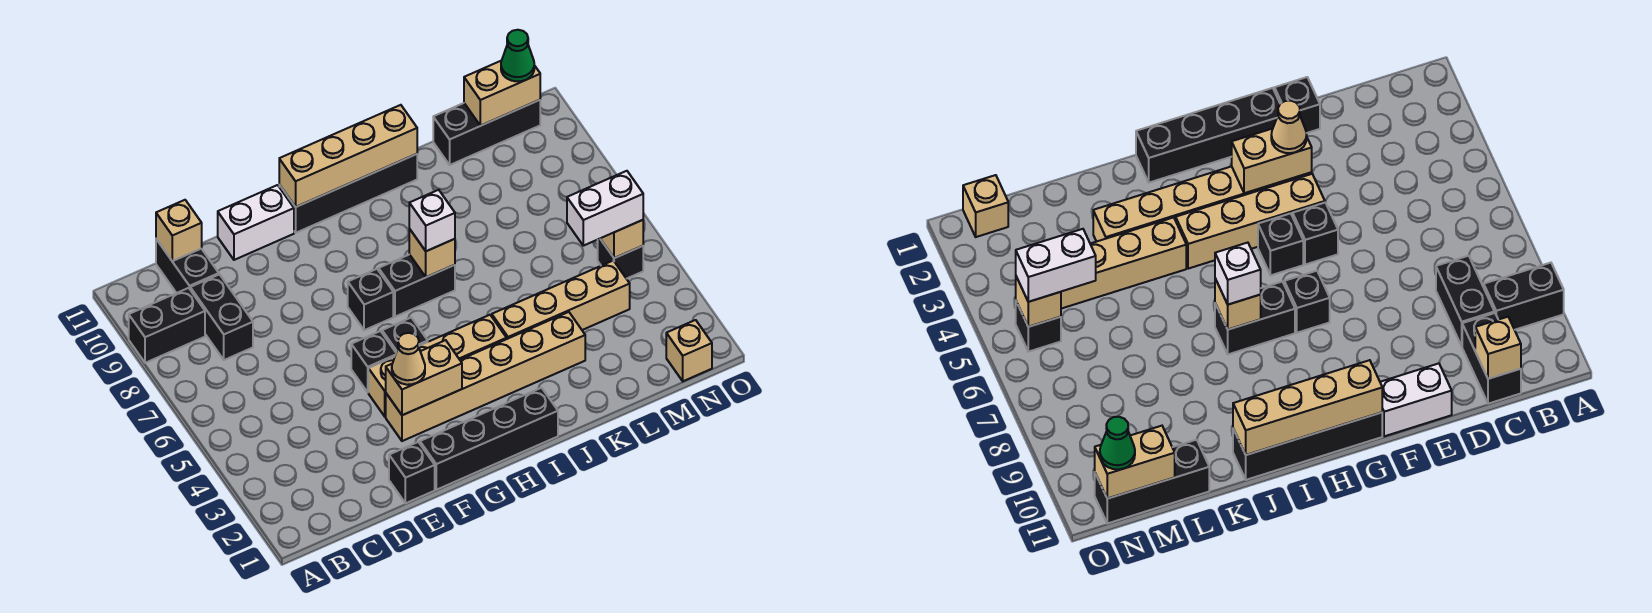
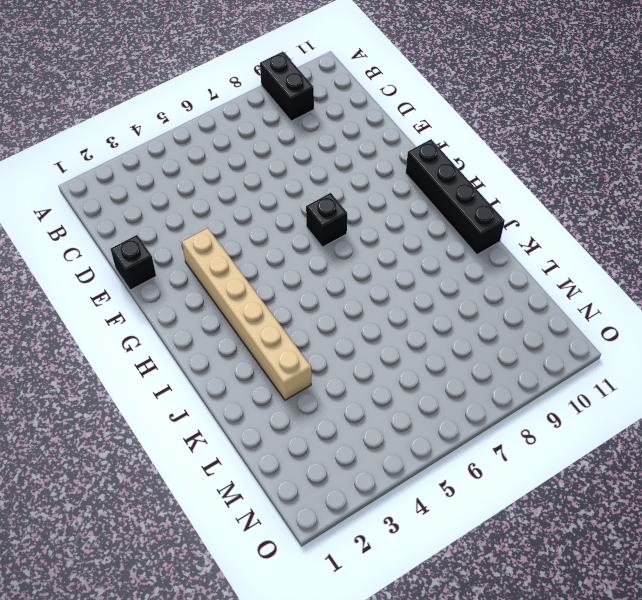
none -> black 1x2 brick [190,274,253,360]
none -> black 1x2 brick [156,239,219,293]
none -> white 1x2 brick [218,185,294,260]

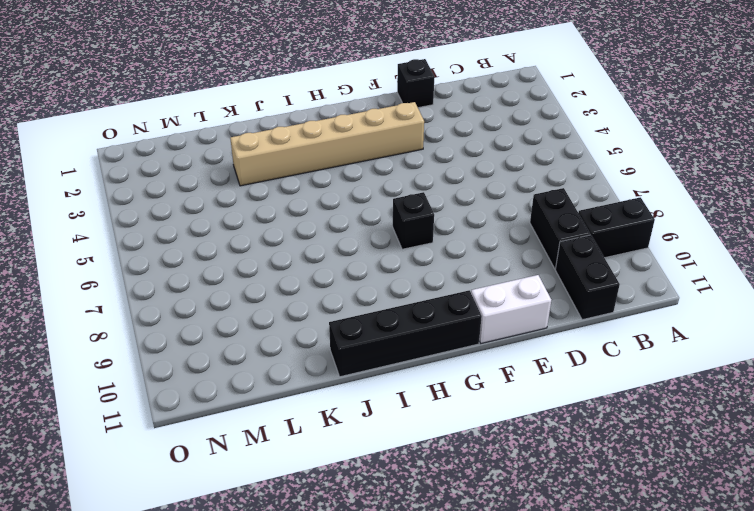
none -> black 1x4 brick [420,388,558,490]
none -> tan 1x4 brick [368,315,507,417]
none -> black 1x1 brick [351,331,396,392]

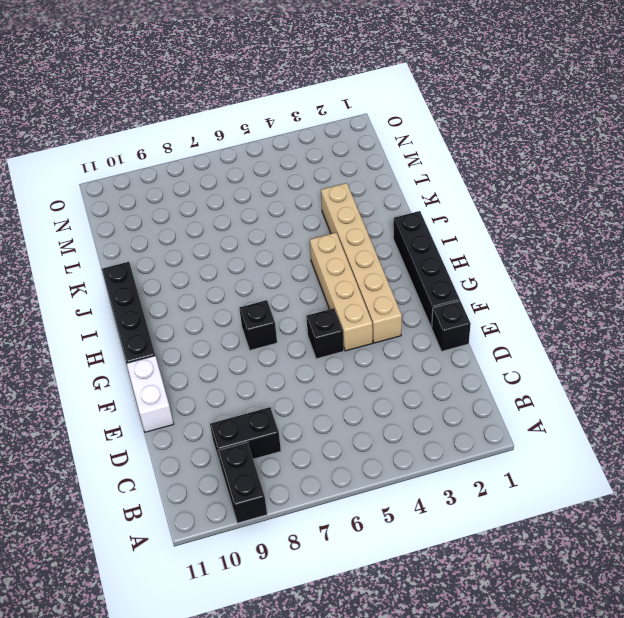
none -> black 1x2 brick [156,239,219,293]
none -> black 1x1 brick [382,318,428,352]
none -> black 1x2 brick [379,254,455,317]

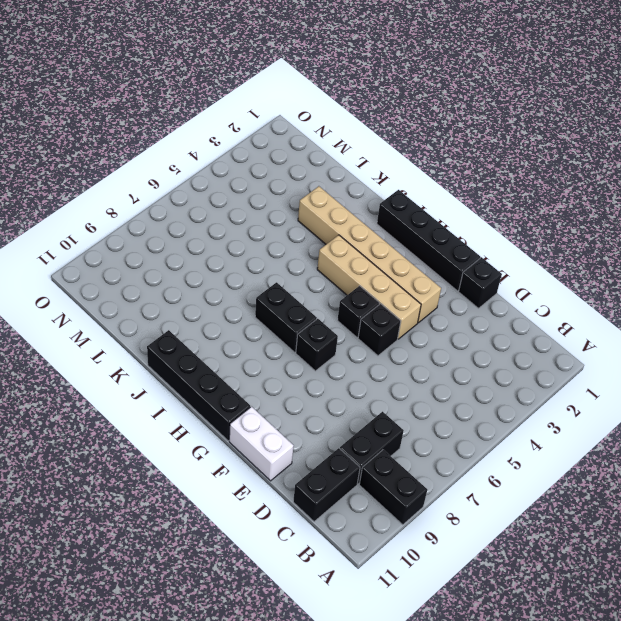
none -> tan 1x4 brick [492,261,630,339]
none -> black 1x3 brick [433,100,540,165]
none -> tan 1x1 brick [666,320,712,381]

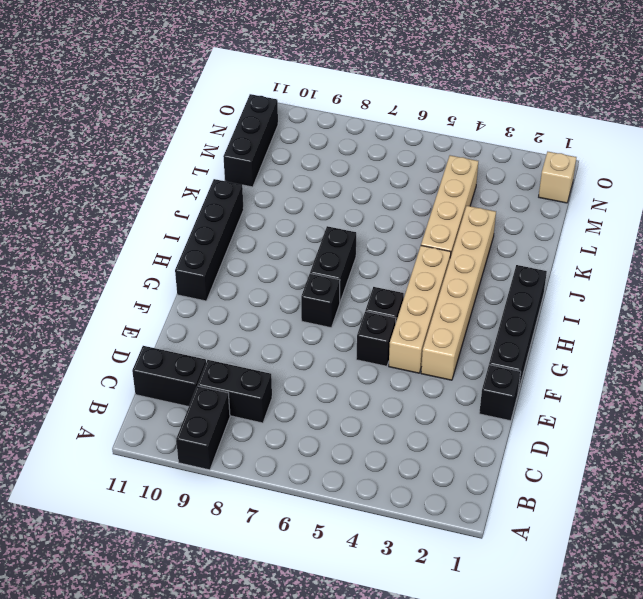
none -> white 1x2 brick [218,185,294,260]
none -> black 1x1 brick [598,239,643,279]
none -> tan 1x1 brick [156,200,202,261]

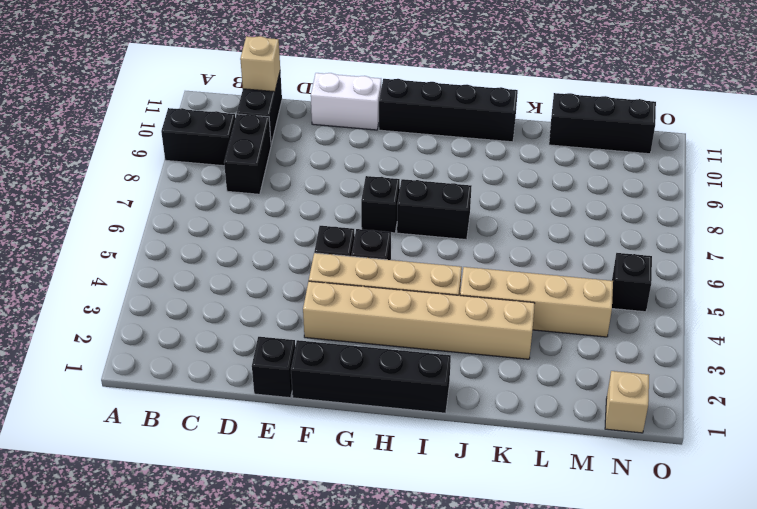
none -> tan 1x2 brick [386,340,462,415]
none -> tan 1x4 brick [279,105,417,207]
none -> tan 1x1 brick [409,229,455,277]

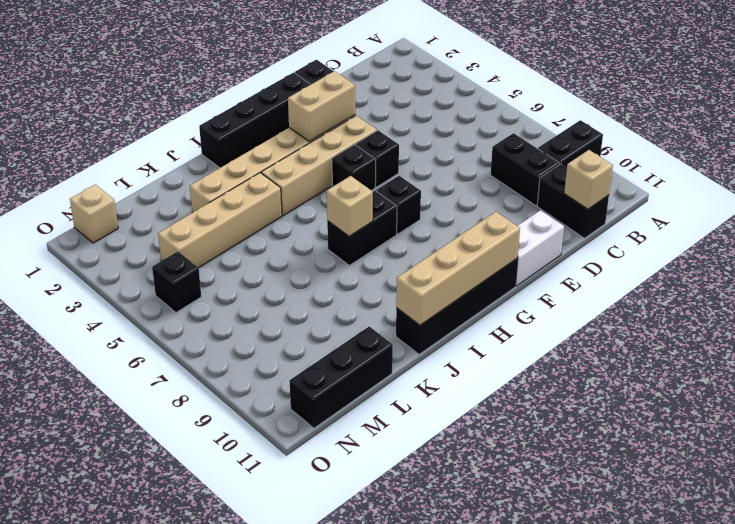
none -> tan 1x2 brick [464,60,540,126]
none -> tan 1x1 brick [600,220,643,258]
none -> tan 1x1 cone [392,333,425,385]

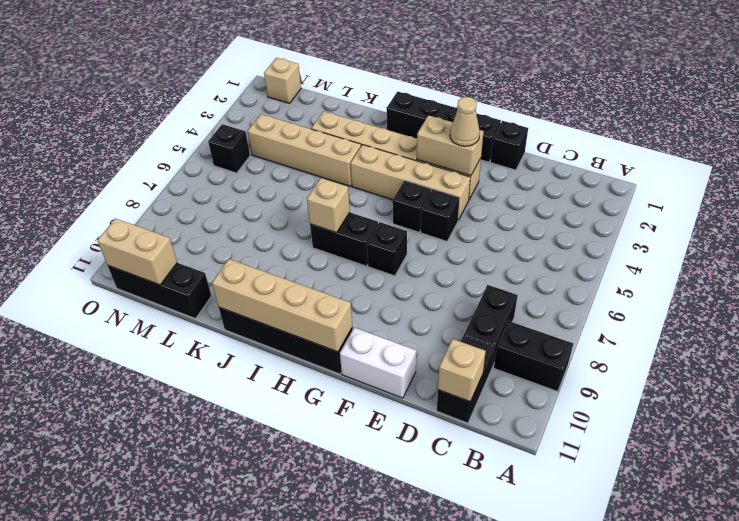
none -> tan 1x1 brick [600,220,643,258]
none -> white 1x1 brick [409,190,455,251]
none -> white 1x2 brick [567,171,643,246]

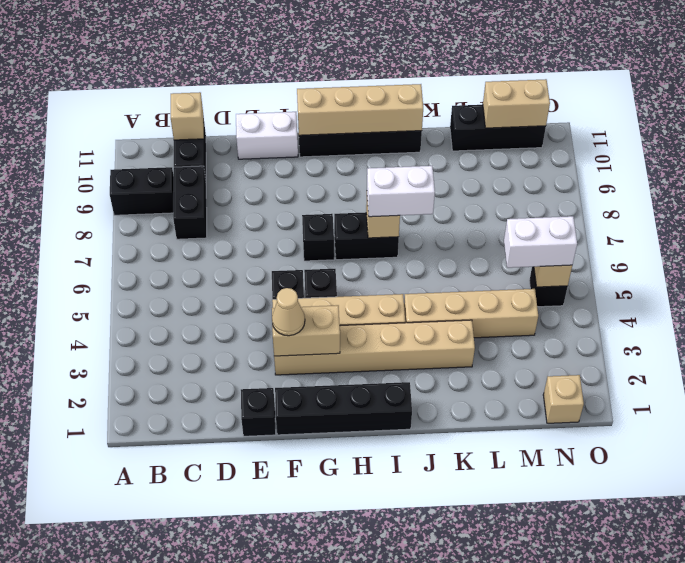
white 1x2 brick [367,166,435,217] -> white 1x1 brick [409,190,455,251]
none -> green 1x1 cone [501,30,534,81]

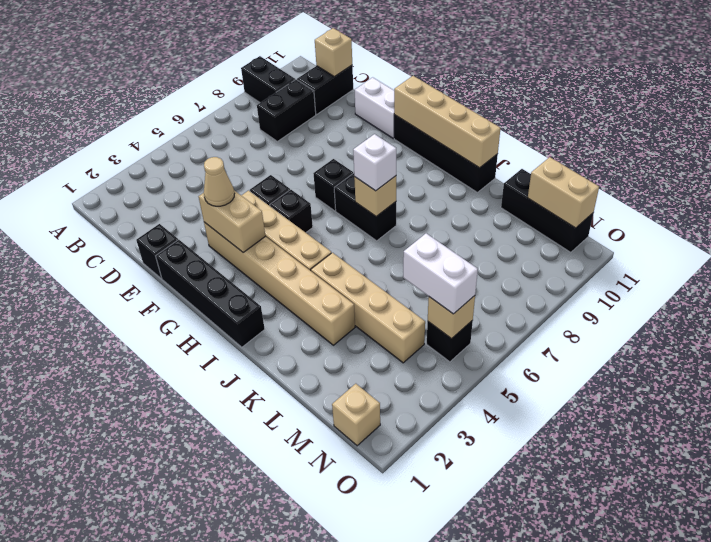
none -> green 1x1 cone [501,30,534,81]

